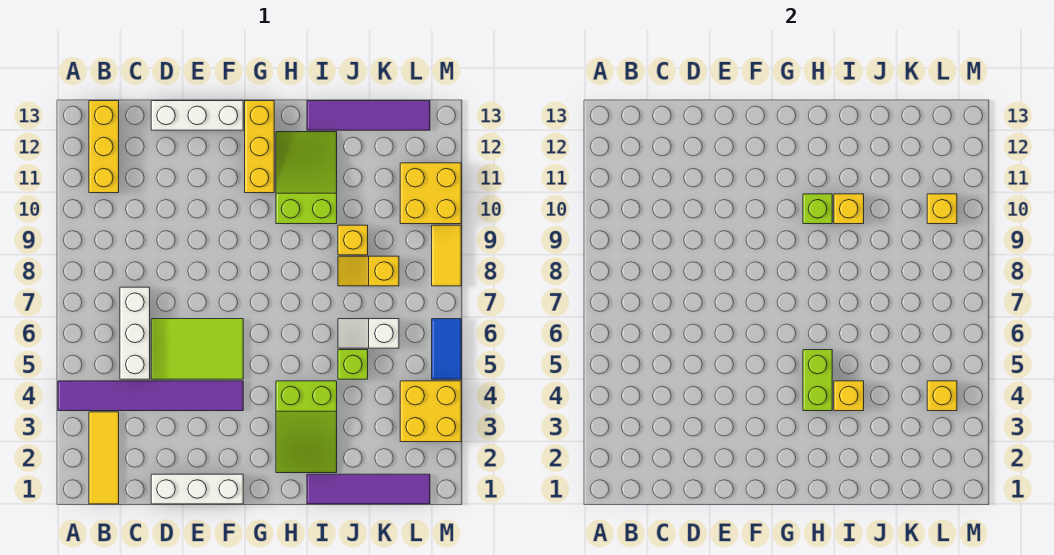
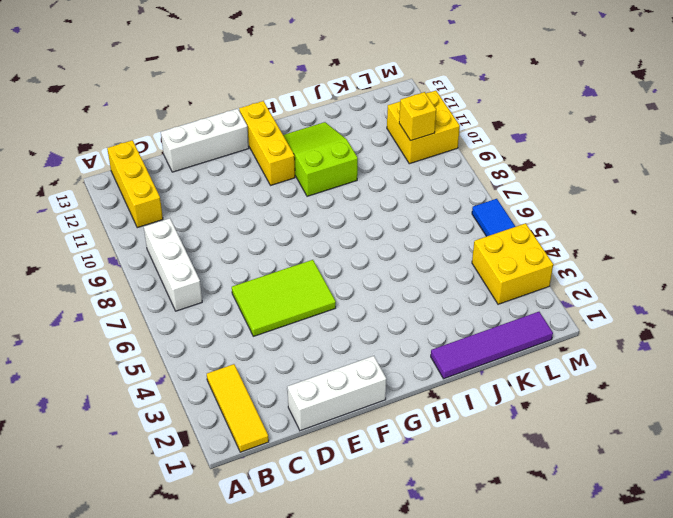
white 1x3 brick [144,218,202,311] -> white 1x3 brick moved to [120,287,150,379]
none -> purple 1x6 tile [58,381,243,411]
none -> lime 2x3 slope [276,381,337,473]
none -> purple 1x4 tile [307,101,430,130]

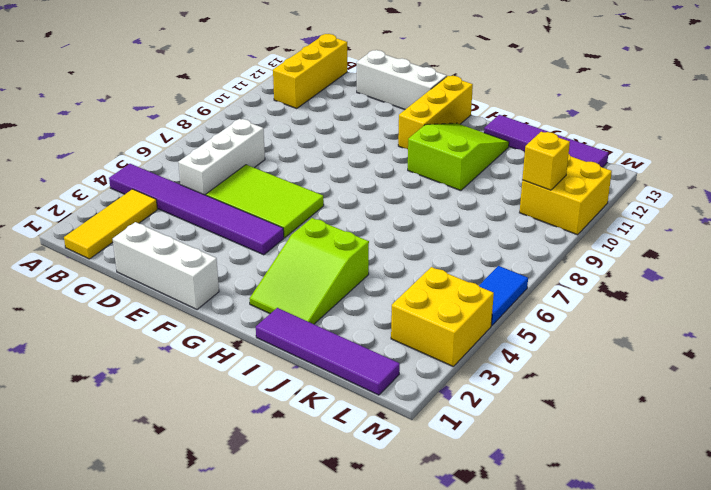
none -> lime 1x1 brick [338,350,368,379]
none -> white 1x2 slope [338,319,399,348]
none -> yellow 1x2 slope [338,256,399,286]

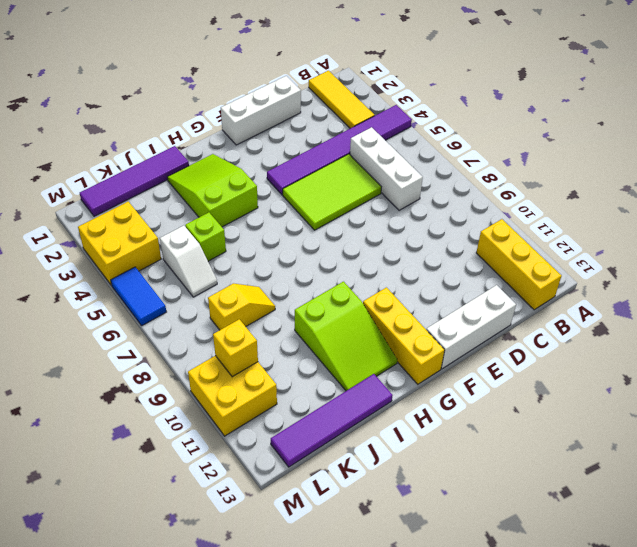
white 1x2 slope [160,225,217,297] -> white 1x2 slope turned to [338,319,399,348]
none -> yellow 1x1 brick [338,225,368,255]
none -> yellow 1x2 tile [432,225,461,286]
none -> lime 1x2 brick [803,350,832,411]

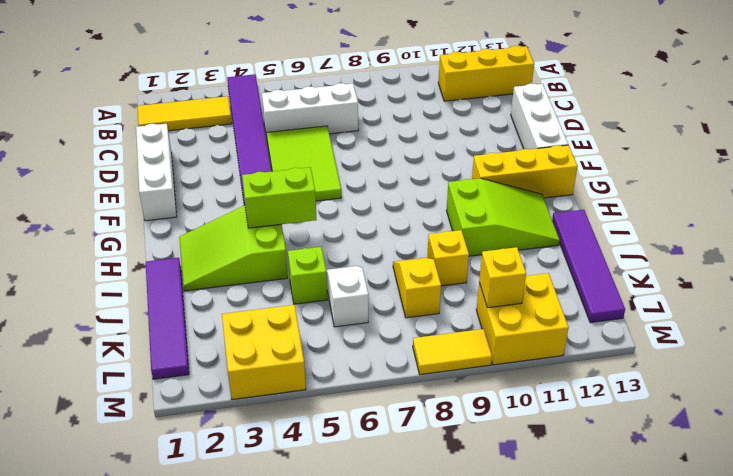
none -> blue 1x2 tile [432,319,461,379]
none -> lime 1x1 brick [803,194,832,224]
none -> yellow 1x1 brick [834,381,864,411]

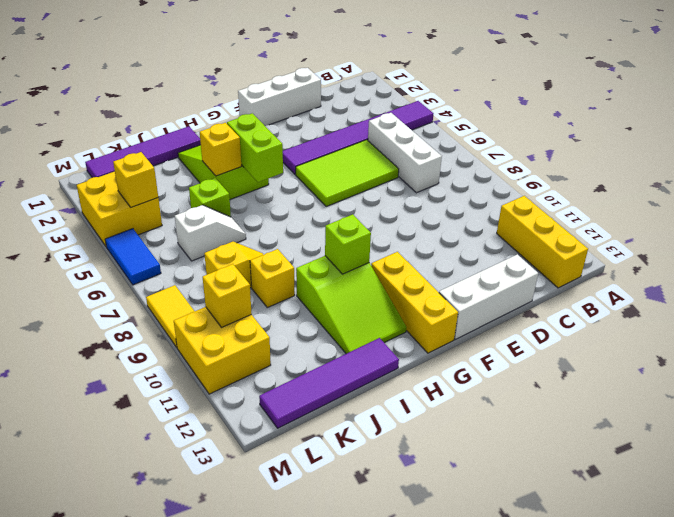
none -> yellow 1x3 tile [89,412,119,504]
none -> yellow 1x1 brick [834,194,864,224]

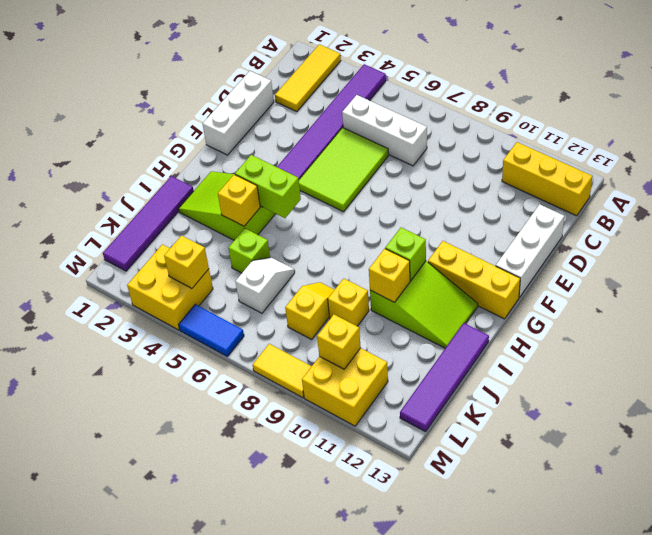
yellow 1x3 tile [275,44,341,112] -> yellow 1x3 tile turned to [89,412,119,504]

